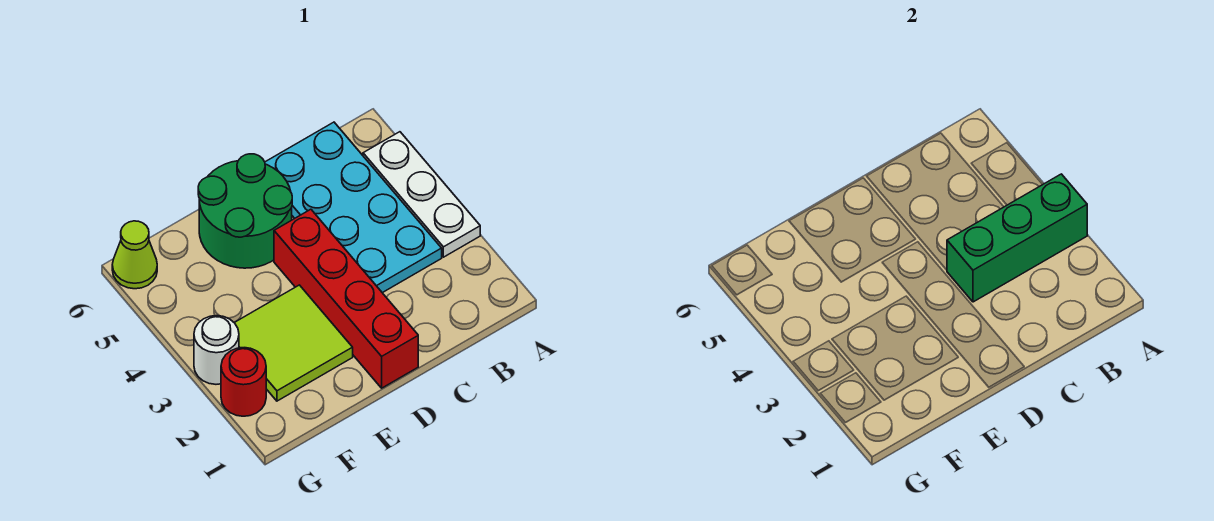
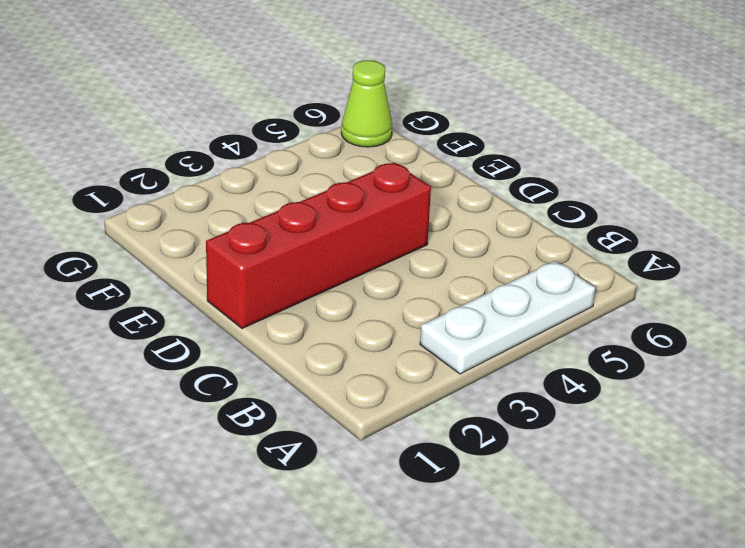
none -> cyan 2x4 plate [265,122,442,293]
none -> green 2x2 round brick [198,154,292,268]

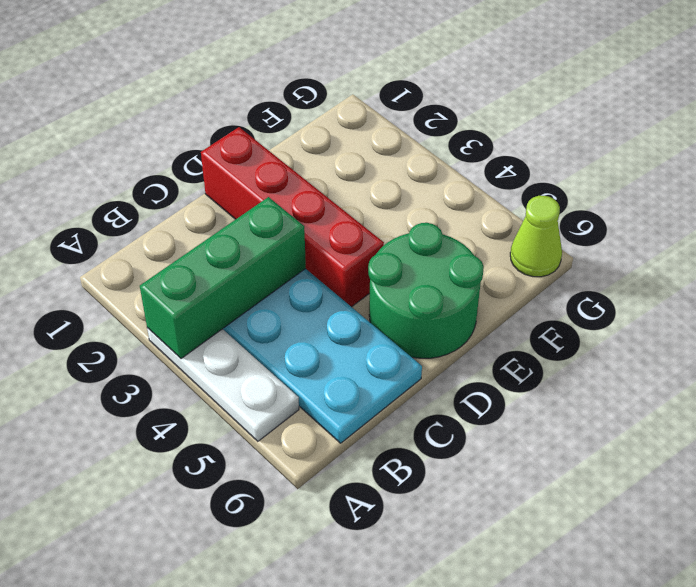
none -> lime 2x2 tile [234,285,353,401]
none -> red 1x1 round brick [221,348,266,416]

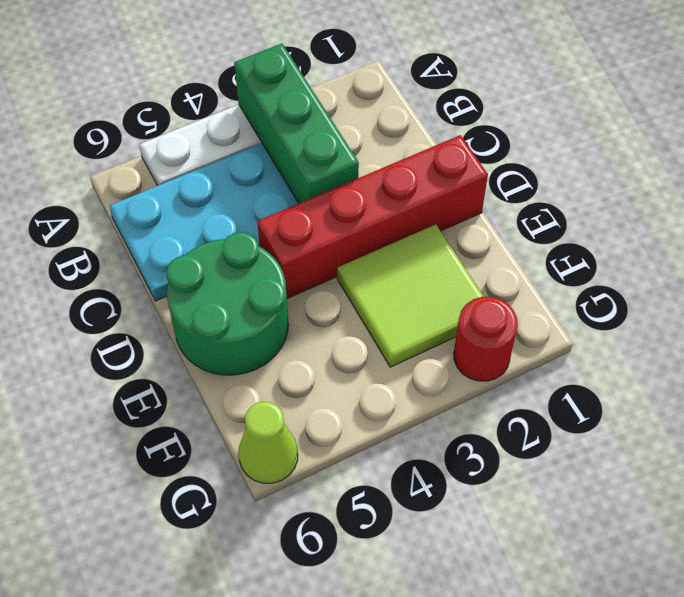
none -> white 1x1 round brick [194,316,239,384]

